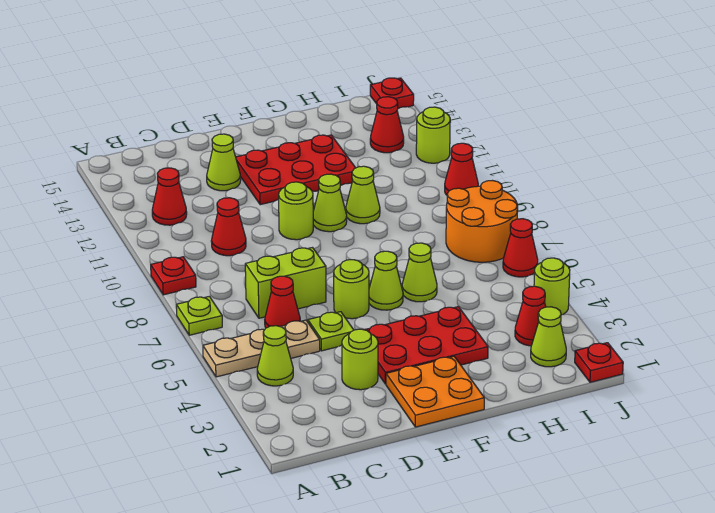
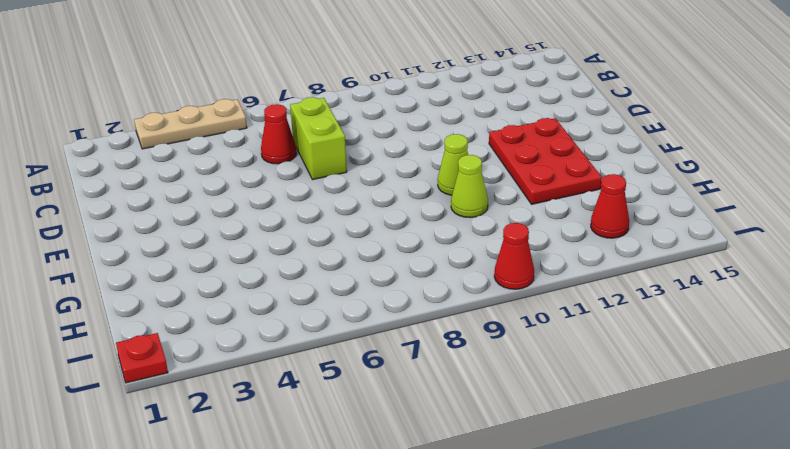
tan 1x3 plate [134,99,247,149] -> tan 1x3 plate turned to [203,320,320,377]
none -> lime 1x1 plate [176,296,222,335]
none -> red 1x1 plate [151,257,196,295]
none -> lime 1x1 cone [257,326,293,386]
none -> red 1x1 cone [152,168,187,225]

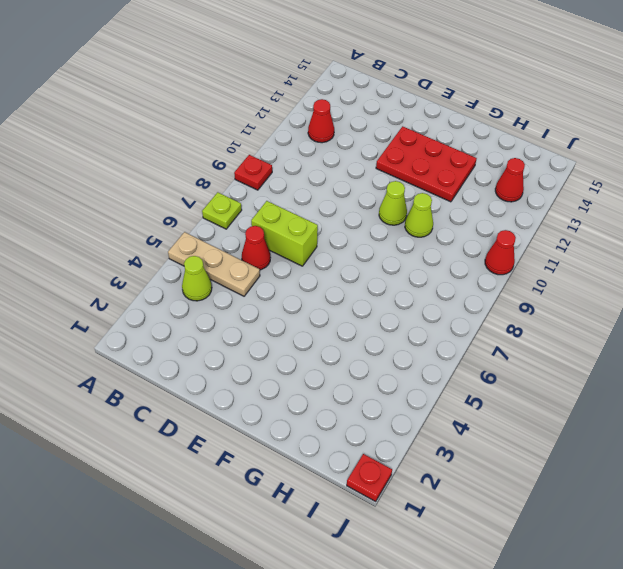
none -> red 1x1 cone [211,198,246,256]
none -> lime 1x1 round brick [342,329,378,390]
none -> lime 1x1 plate [308,312,354,351]
none -> lime 1x1 cone [207,134,241,191]

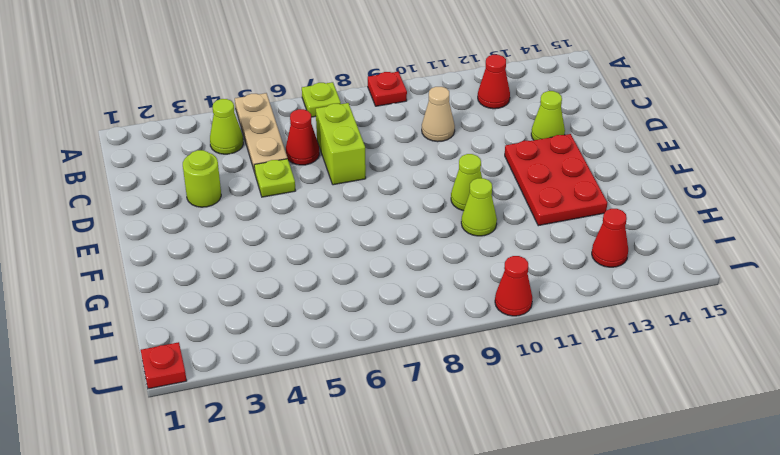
tan 1x1 cone [422,87,455,142] -> red 1x1 cone [211,198,246,256]
none -> orange 2x2 plate [386,356,484,427]
none -> red 2x3 plate [365,307,488,384]
none -> lime 1x1 round brick [334,260,369,319]
none -> lime 1x1 round brick [279,182,313,240]

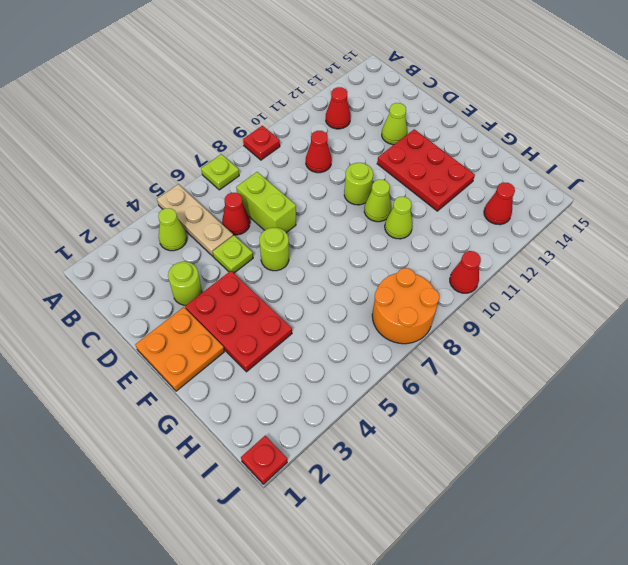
none -> lime 1x1 cone [369,251,403,310]
none -> lime 1x1 cone [402,243,437,302]
none -> lime 1x1 cone [531,307,566,367]
none -> red 1x1 cone [515,286,546,346]

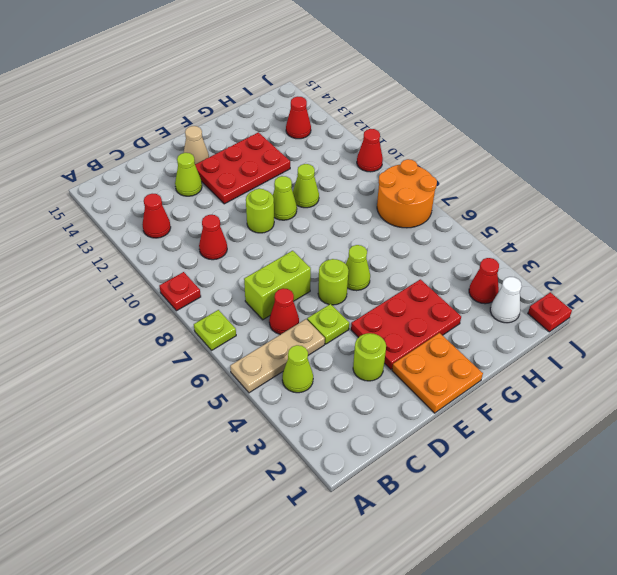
tan 1x1 cone [184,126,209,164] -> none
white 1x1 cone [490,277,522,323] -> lime 1x1 cone [531,307,566,367]
none -> lime 1x1 cone [402,243,437,302]
none -> lime 1x1 round brick [534,258,570,315]
none -> red 1x1 cone [503,219,538,277]
none -> lime 1x1 round brick [416,107,450,163]

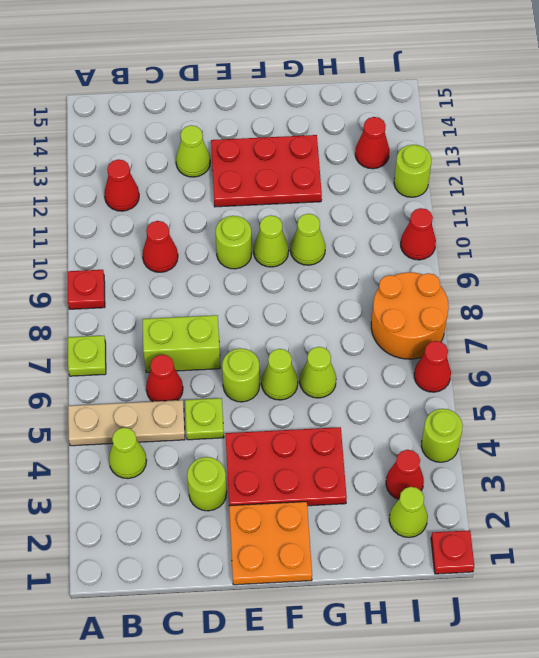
none -> red 1x1 plate [370,78,414,108]

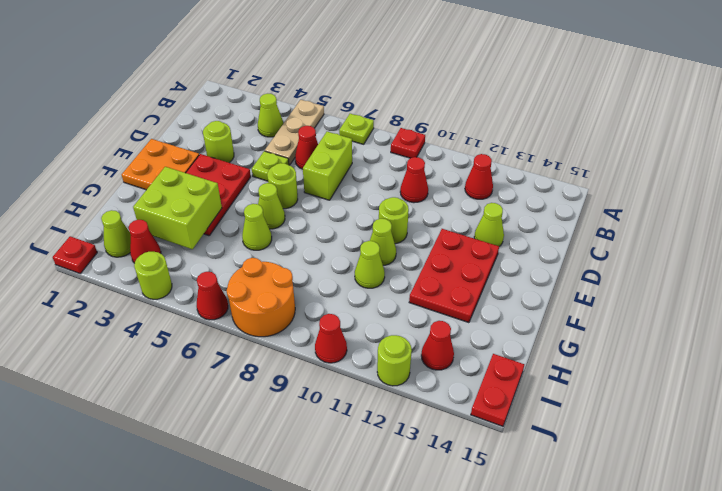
lime 2x2 brick [133,167,222,249] -> none
red 1x2 plate [471,354,524,426] -> red 1x1 plate [370,78,414,108]

